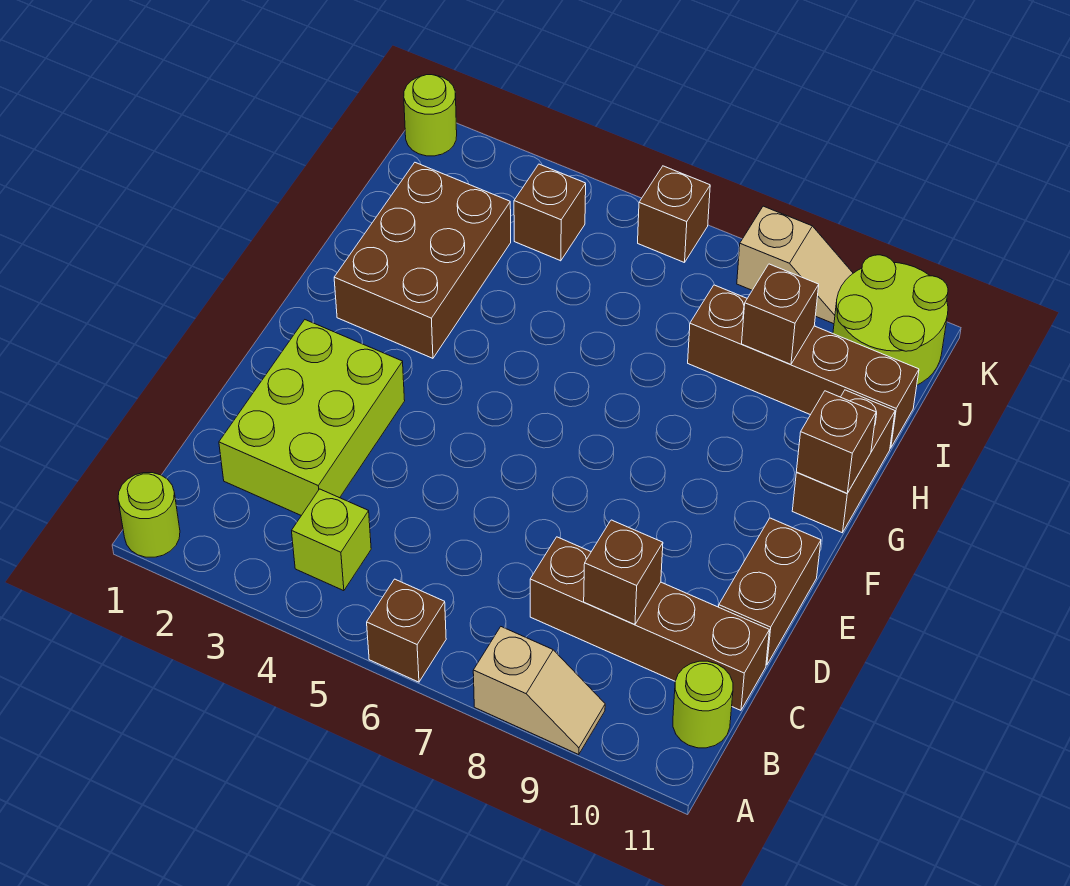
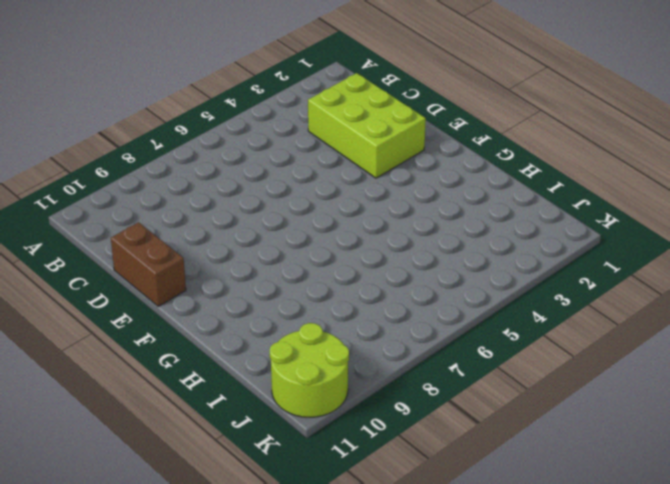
none -> lime 1x1 round brick [118,473,180,557]
none -> brown 1x1 brick [367,579,446,682]
none -> tan 1x2 slope [473,627,605,754]

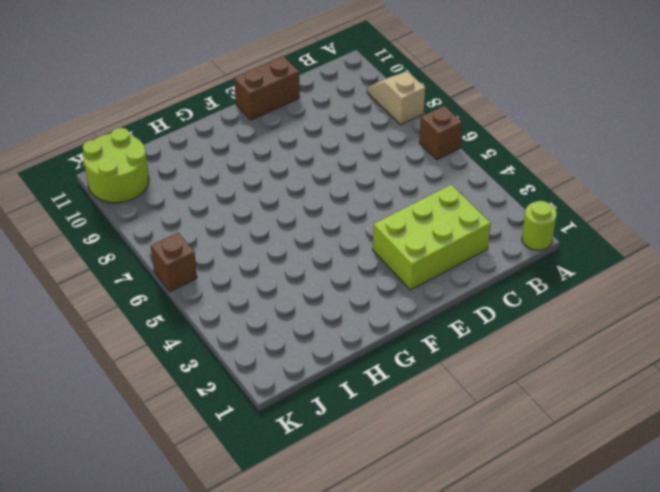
none -> lime 1x1 brick [292,489,371,591]
none -> lime 1x1 round brick [673,661,733,748]
none -> brown 1x4 brick [530,537,769,710]

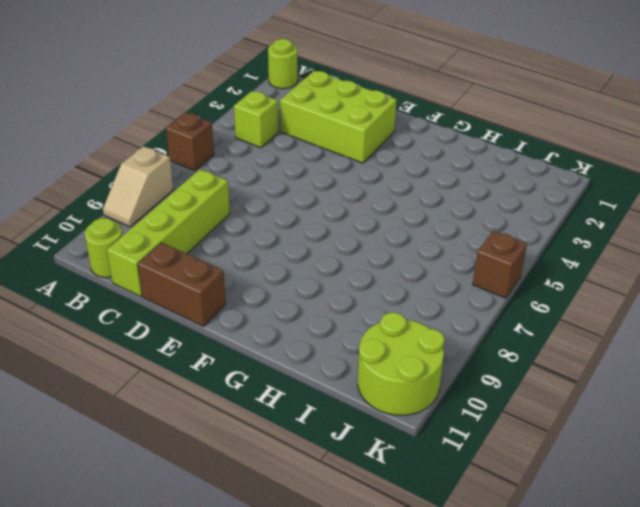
lime 1x4 brick [107,169,230,297] -> brown 1x4 brick [530,537,769,710]
none -> brown 2x3 brick [334,163,511,358]
none -> brown 1x2 brick [792,390,895,533]
none -> brown 1x4 brick [688,285,919,448]

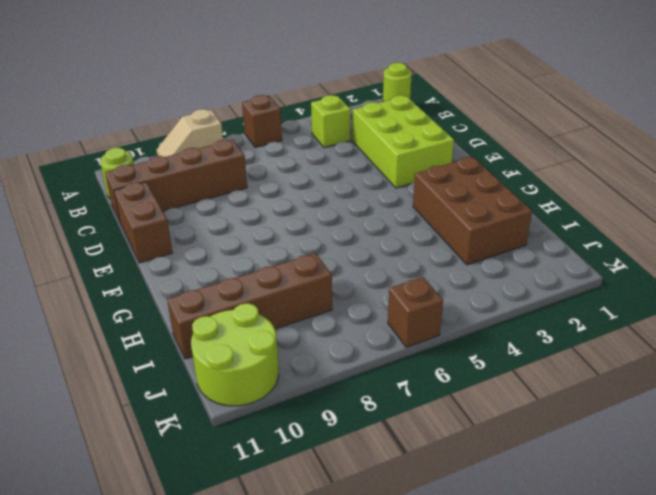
none -> brown 1x2 brick [792,390,895,533]
none -> brown 1x1 brick [514,164,586,261]
none -> lime 1x1 round brick [404,75,457,156]

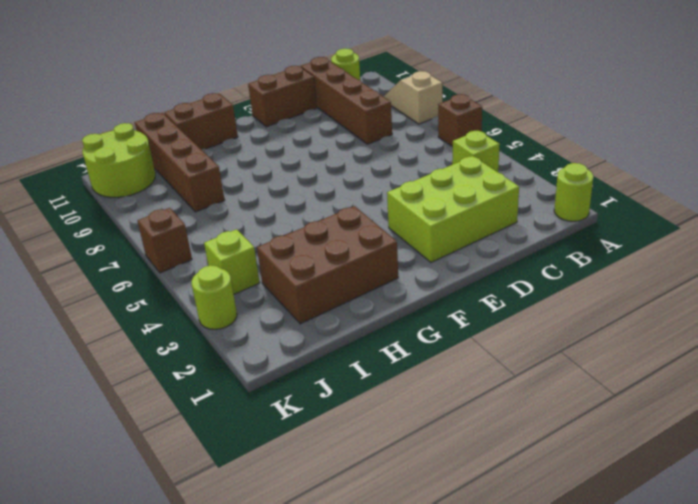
lime 1x1 brick [204,229,260,294] -> brown 1x1 brick [514,164,586,261]
lime 1x1 round brick [192,265,237,329] -> lime 1x1 round brick moved to [404,75,457,156]
none -> tan 1x2 slope [737,206,853,324]
none -> brown 1x1 brick [584,520,663,624]
none -> brown 1x1 brick [796,391,876,493]

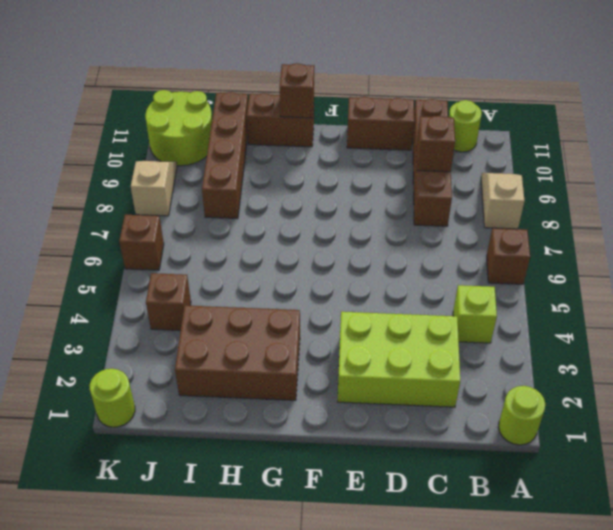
none -> brown 1x1 brick [742,264,819,365]

